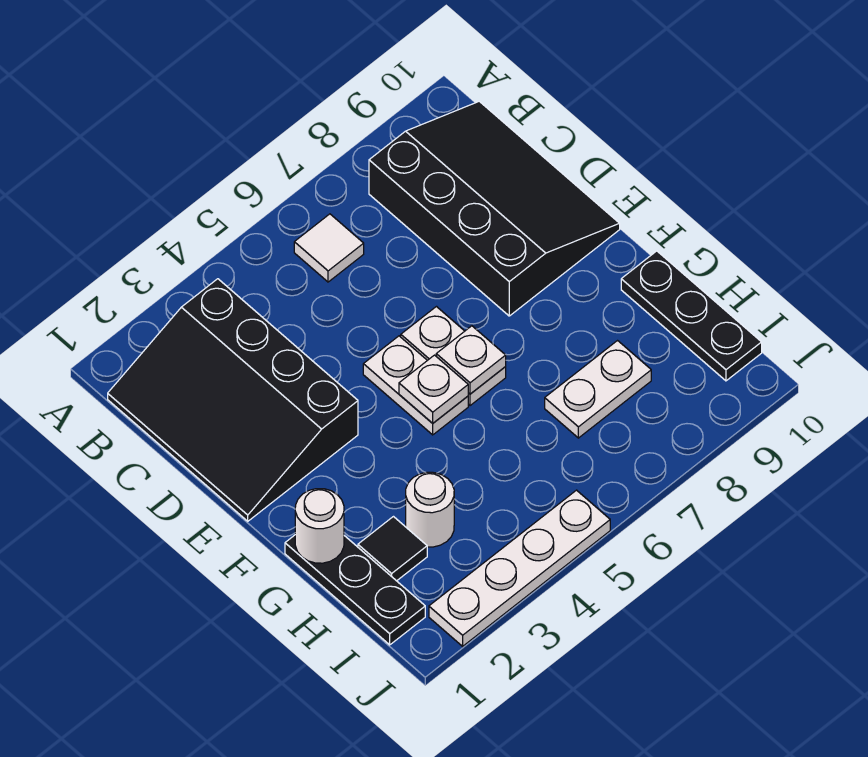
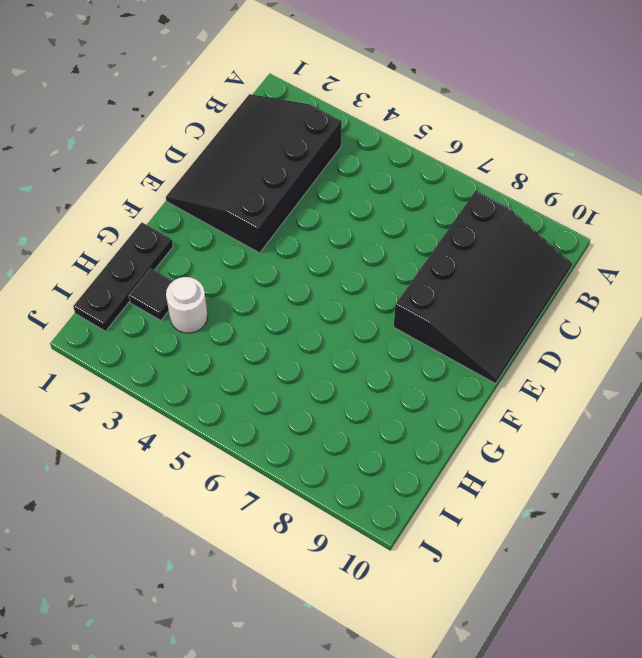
none -> white 1x1 tile [294,214,364,282]
none -> white 1x2 plate [363,336,468,435]
none -> white 1x2 plate [401,307,506,406]

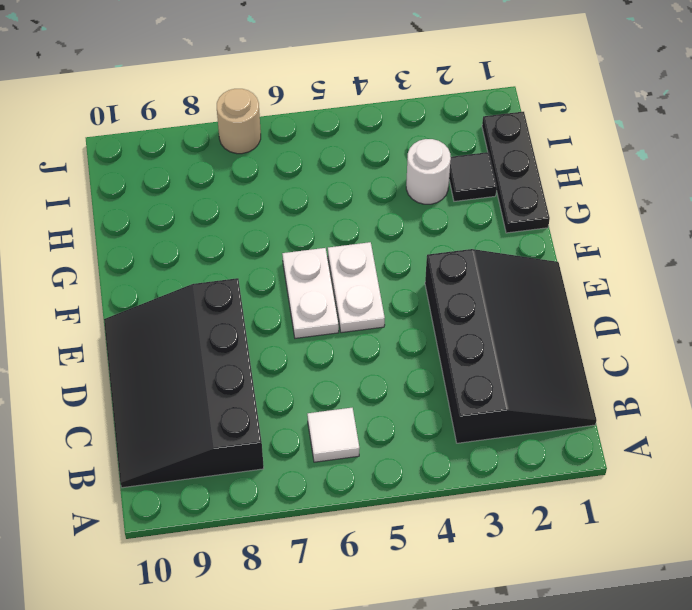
tan 1x1 round brick [217,89,261,154] -> none
none -> black 1x3 plate [621,251,762,381]
none -> white 1x2 plate [545,341,651,438]
none -> white 1x4 plate [429,490,610,646]

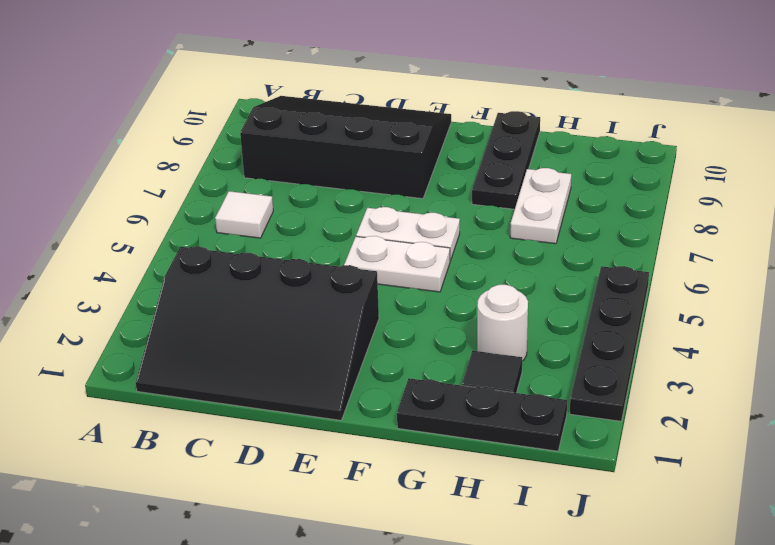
black 1x3 plate [472,111,540,209] -> black 1x3 plate turned to [621,251,762,381]
black 1x4 plate [570,266,649,421] -> white 1x4 plate [429,490,610,646]
none -> white 1x1 plate [399,355,468,423]
none -> white 1x1 plate [436,326,506,394]
none -> white 1x1 round brick [295,489,344,563]

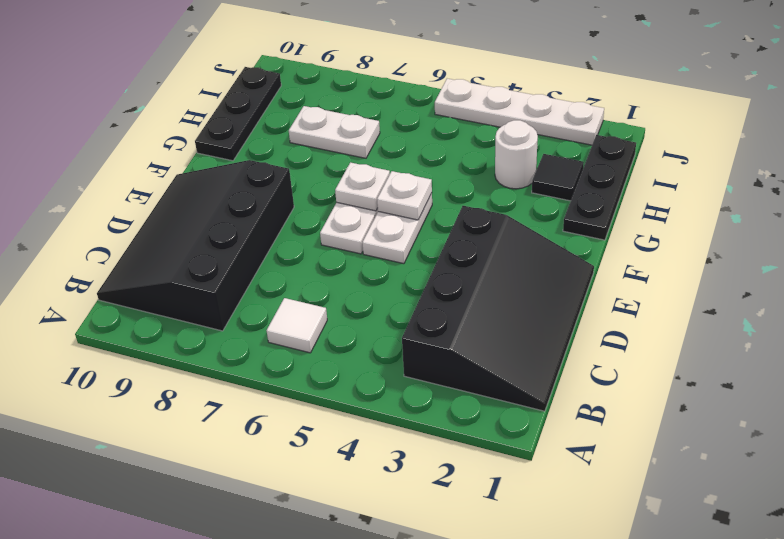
none -> white 1x1 round brick [295,489,344,563]

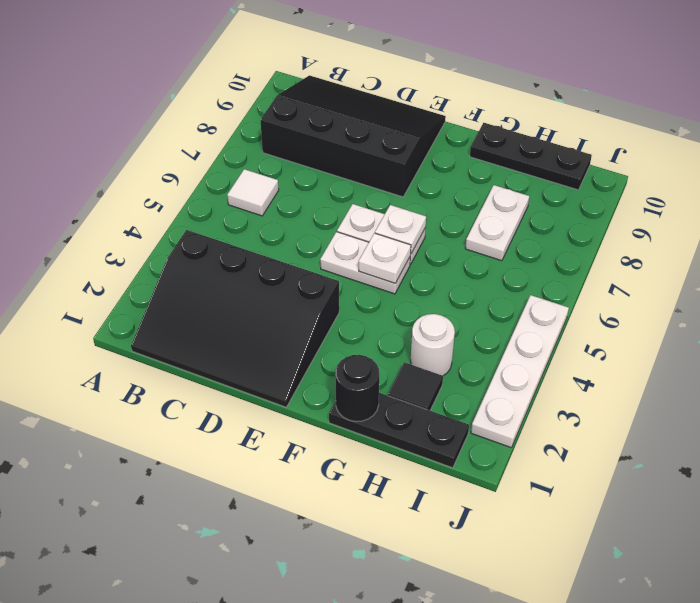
black 1x1 round brick [335,355,379,422] -> white 1x1 round brick [295,489,344,563]

